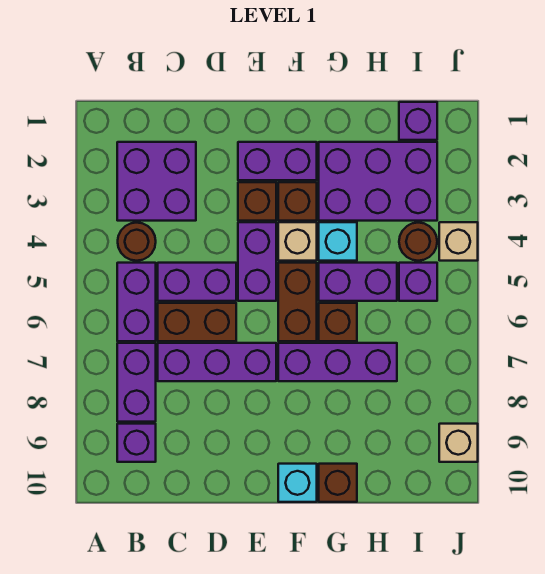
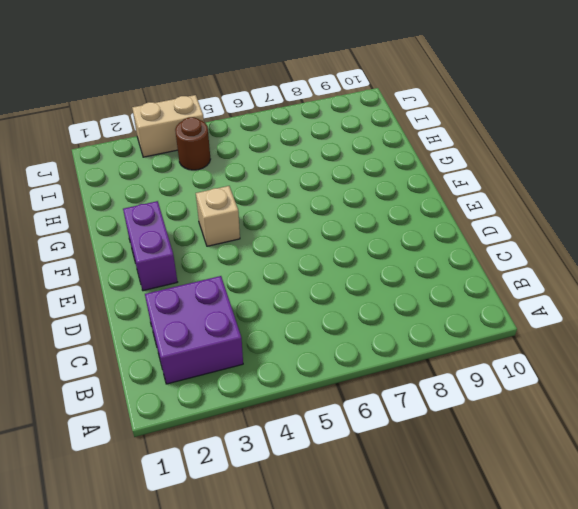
tan 1x2 brick [132,95,204,157] -> tan 1x1 brick [439,222,478,261]
none -> brown 1x1 round brick [118,223,156,261]
none -> purple 1x2 brick [117,263,156,341]
none -> purple 1x2 brick [117,343,156,422]

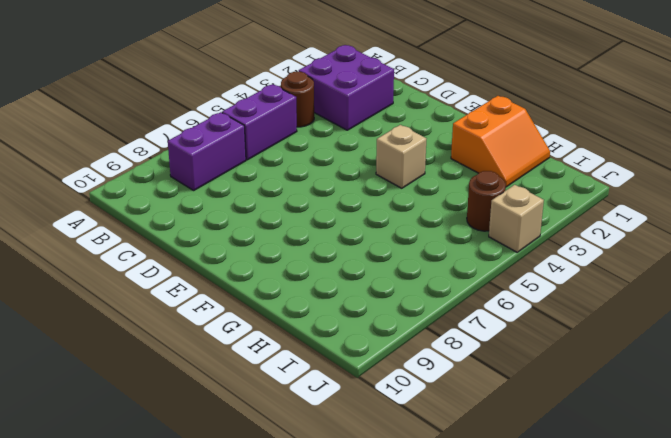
orange 2x2 slope [451,96,550,187] -> purple 2x3 brick [319,142,437,221]
none -> purple 1x1 brick [117,424,156,462]
none -> purple 1x2 brick [158,263,236,301]
none -> brown 1x2 brick [158,303,236,341]

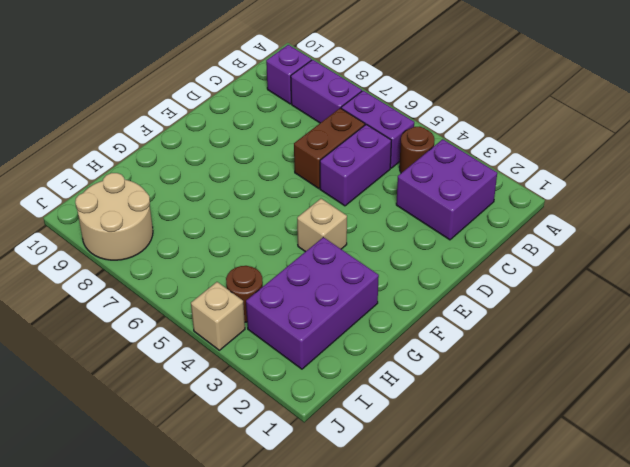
tan 2x2 round brick [75,173,153,260] -> tan 1x1 brick [439,424,478,462]
none -> purple 1x3 brick [158,343,276,381]
none -> purple 1x2 brick [238,142,317,180]
none -> brown 1x1 brick [238,182,276,221]

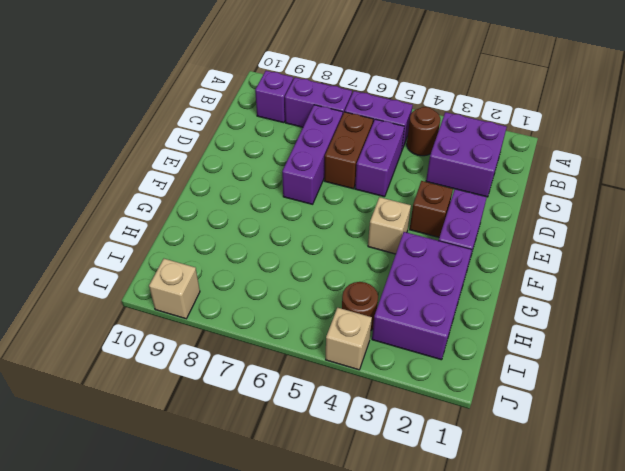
none -> purple 1x2 brick [238,222,276,301]
none -> brown 1x1 brick [278,182,317,221]
none -> brown 1x2 brick [278,263,317,341]

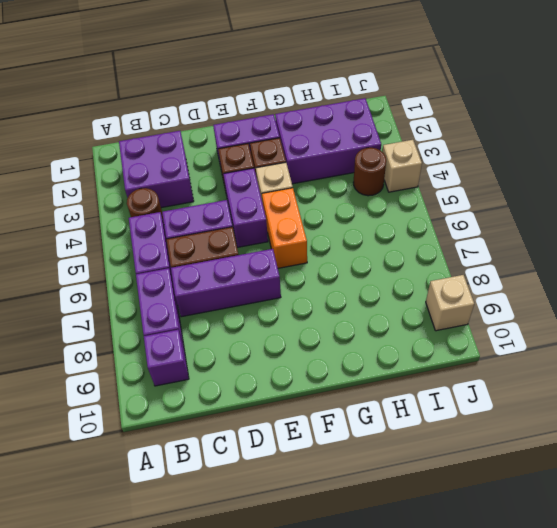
orange 1x2 brick [262,188,307,268] -> brown 1x2 brick [278,263,317,341]
none -> purple 1x3 brick [278,343,397,381]
none -> cyan 1x1 brick [278,464,317,502]
none -> cyan 1x1 brick [319,222,357,261]

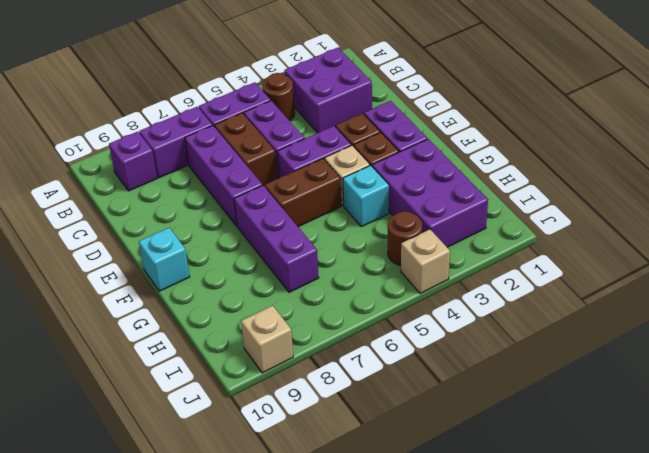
none -> purple 1x2 brick [319,263,397,301]
none -> brown 1x1 brick [319,303,357,341]
none -> brown 1x1 brick [319,464,357,502]

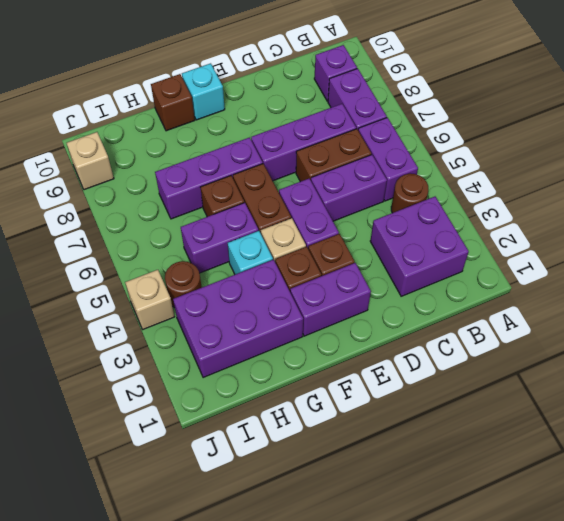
none -> purple 1x1 brick [399,102,437,140]
none -> purple 1x1 brick [399,263,437,301]

